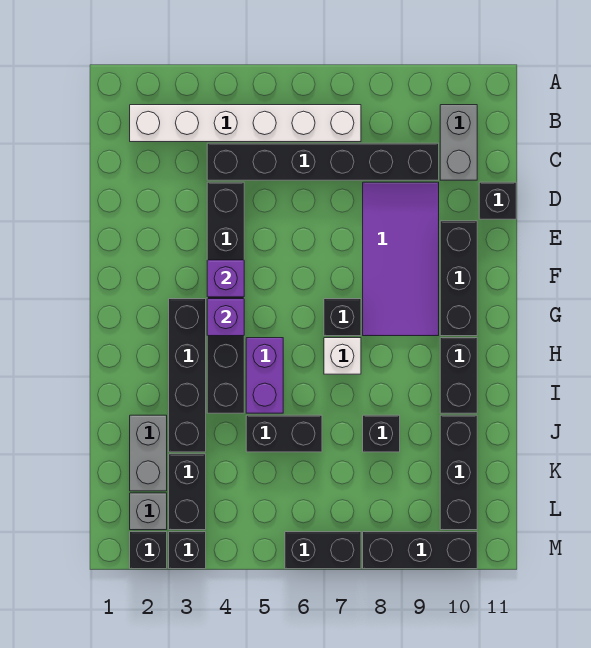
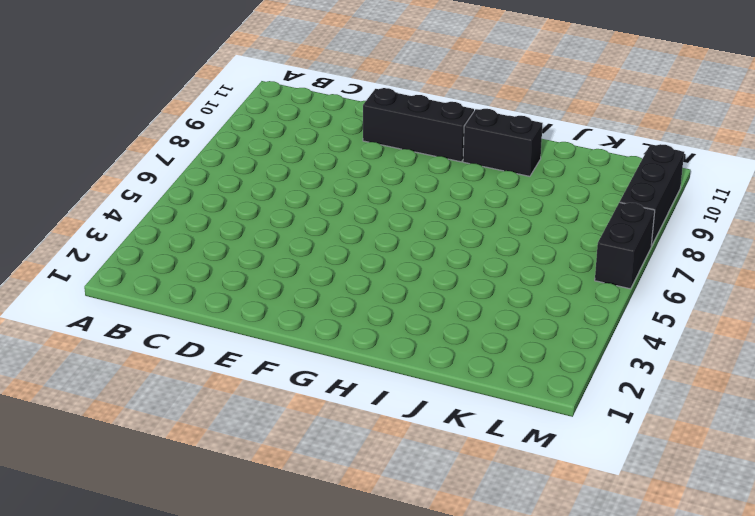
none -> white 1x6 brick [130,105,361,142]
none -> grey 1x2 brick [440,105,477,180]
none -> black 1x6 brick [207,143,439,180]

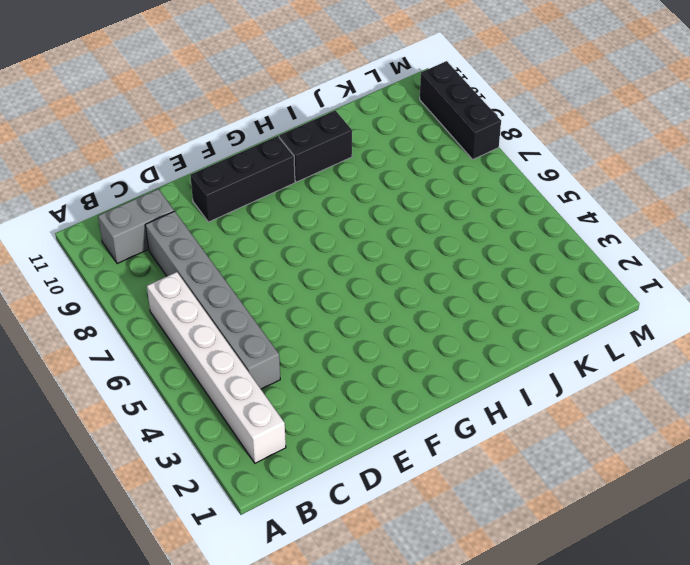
grey 1x6 brick [145,211,280,389] -> black 1x6 brick [207,143,439,180]
none -> black 1x6 brick [207,182,244,413]
none -> purple 2x4 tile [363,182,439,336]
none -> black 1x1 brick [479,182,516,219]

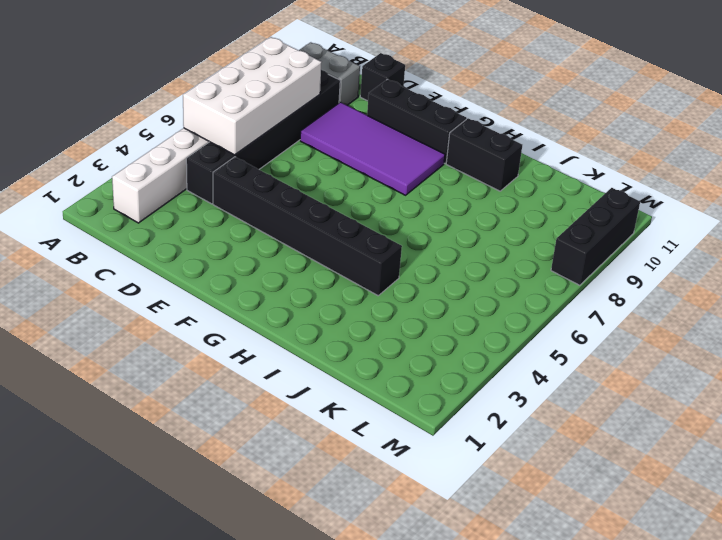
white 2x4 brick [183,37,321,155] -> none
none -> black 1x4 brick [169,299,206,452]
none -> black 1x1 brick [324,299,361,336]
none -> purple 1x2 brick [246,338,283,413]

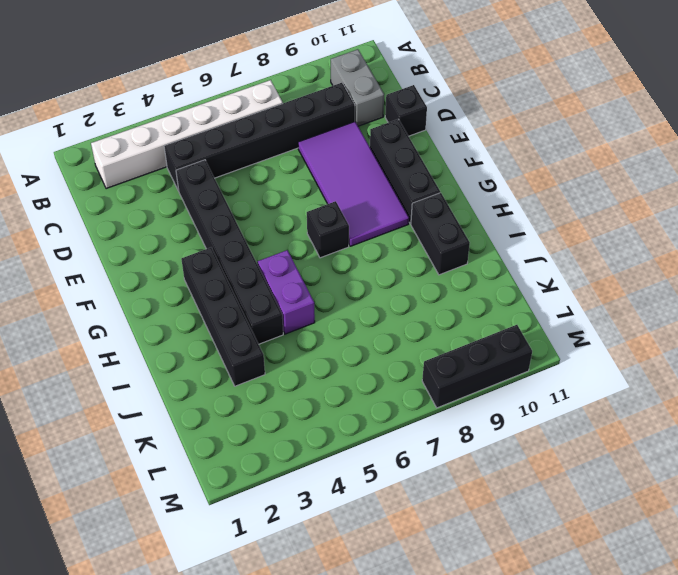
none -> white 1x1 brick [324,338,361,374]
none -> grey 1x2 brick [130,415,167,491]
none -> black 1x2 brick [246,415,322,452]

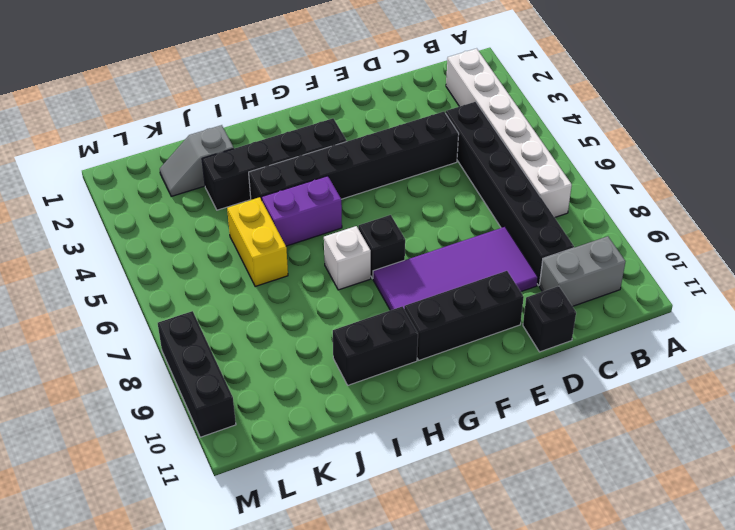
grey 1x2 slope [160,125,234,197] -> grey 1x2 brick [130,415,167,491]
yellow 1x2 brick [227,197,288,286] -> black 1x2 brick [246,415,322,452]
none -> black 1x1 brick [363,415,400,452]
none -> black 1x3 brick [440,415,477,530]
none -> black 1x2 brick [169,454,206,530]

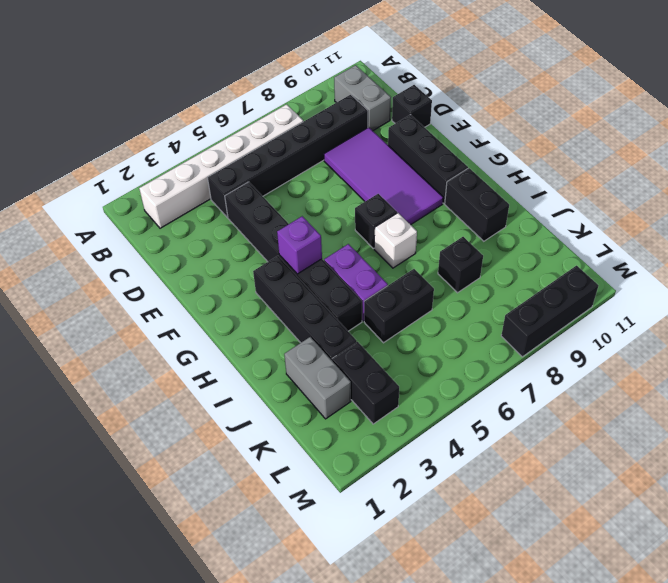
none -> black 1x3 brick [440,415,477,530]
none -> grey 1x1 brick [130,493,167,530]
none -> black 1x1 brick [130,532,167,569]

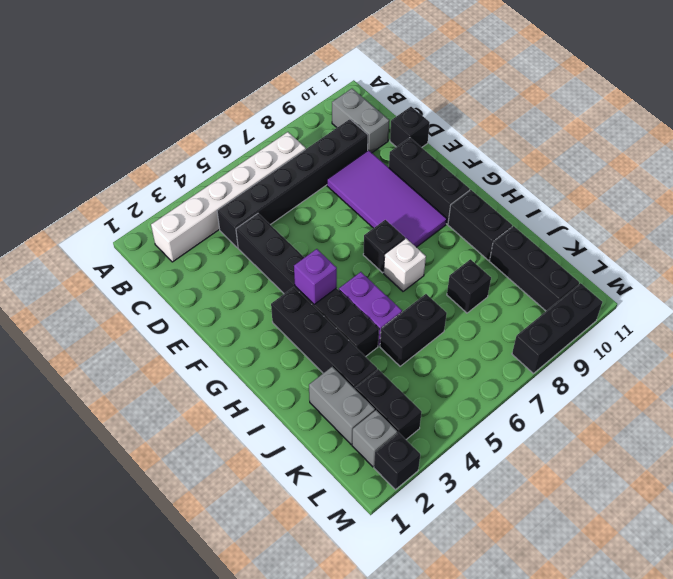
none -> black 1x1 brick [169,532,206,569]
none -> black 1x2 brick [285,532,361,569]
none -> purple 1x1 brick [207,260,244,297]

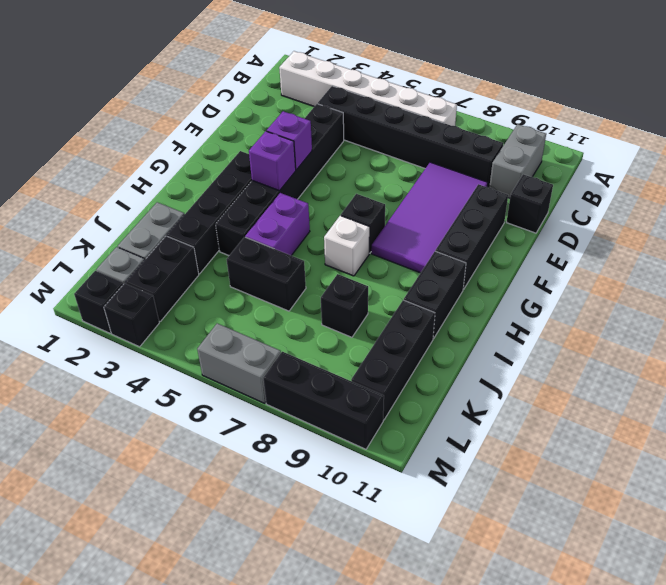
grey 1x2 brick [197,323,281,403] -> black 1x2 brick [285,532,361,569]

